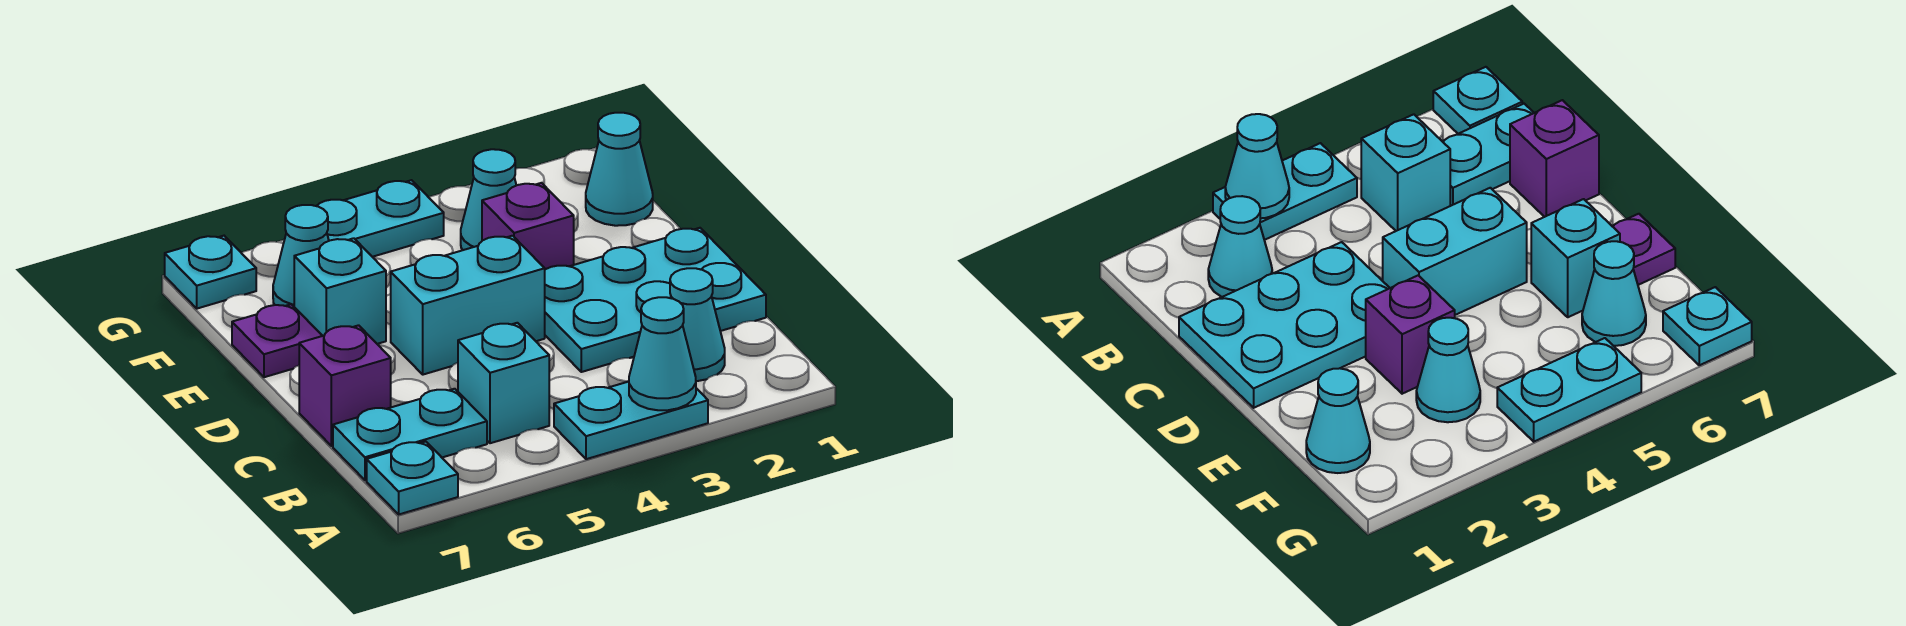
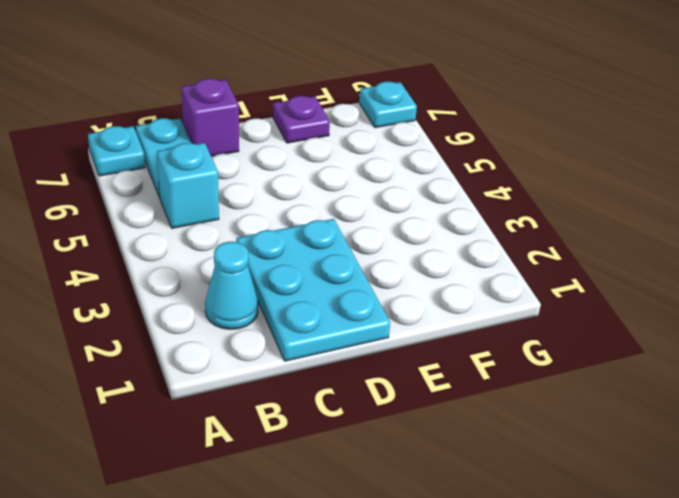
none -> cyan 1x2 plate [554,382,708,459]
none -> cyan 1x2 brick [391,236,545,375]
none -> purple 1x1 brick [482,183,574,269]

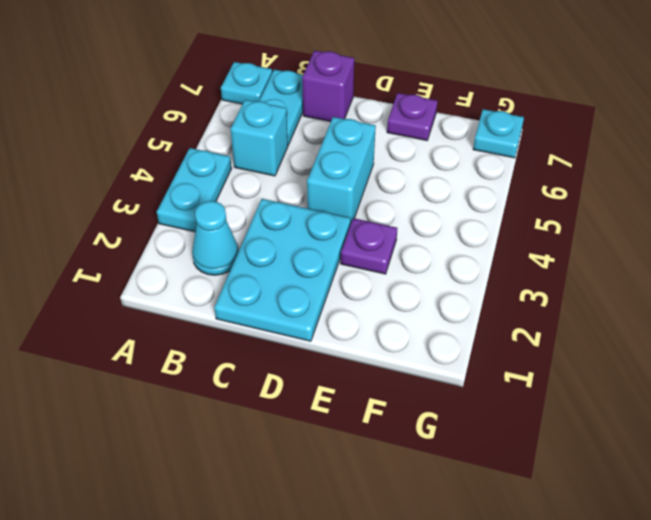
purple 1x1 plate [341,218,397,274] -> purple 1x1 brick [482,183,574,269]
none -> cyan 1x1 brick [294,238,386,344]
none -> cyan 1x1 cone [586,113,653,226]
none -> cyan 1x1 cone [461,149,516,250]

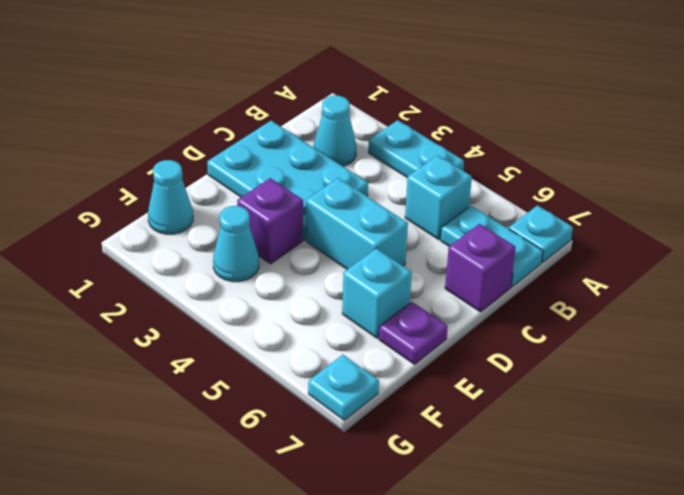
none -> cyan 1x1 cone [273,205,329,306]
none -> cyan 1x2 plate [317,180,444,257]
none -> cyan 1x1 cone [629,297,696,410]

